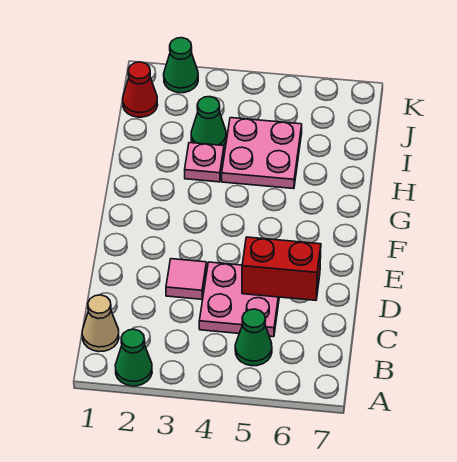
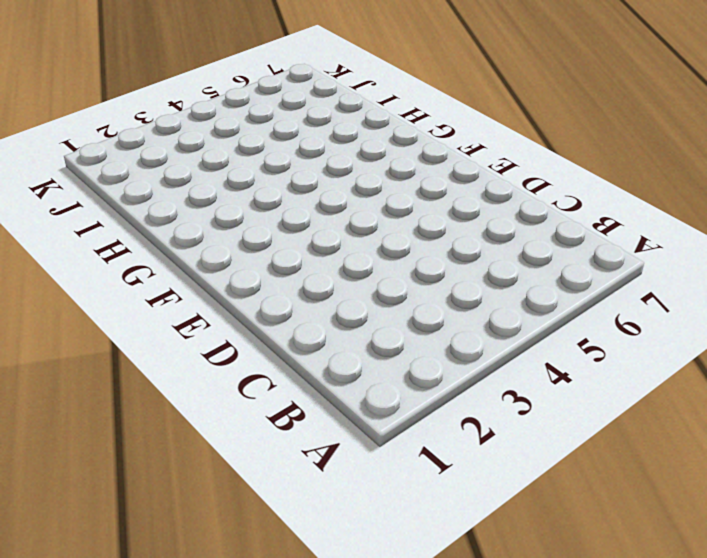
none -> green 1x1 cone [115,329,152,386]
none -> tan 1x1 cone [82,295,119,352]

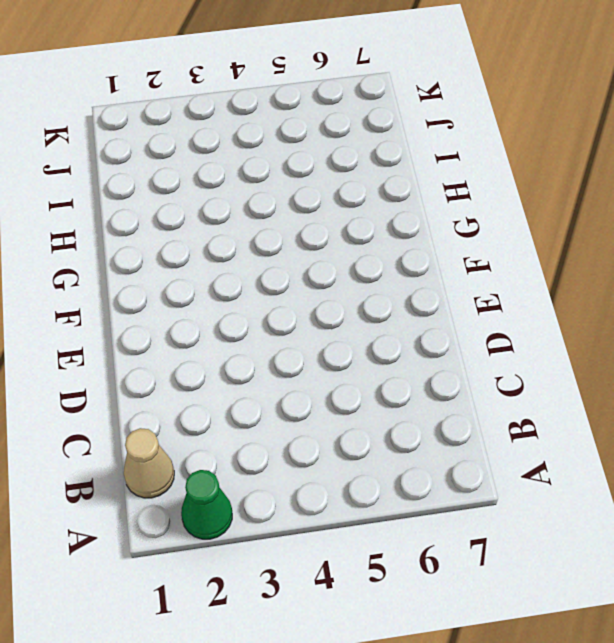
none -> green 1x1 cone [235,309,272,366]
none -> pink 2x2 plate [199,262,279,337]

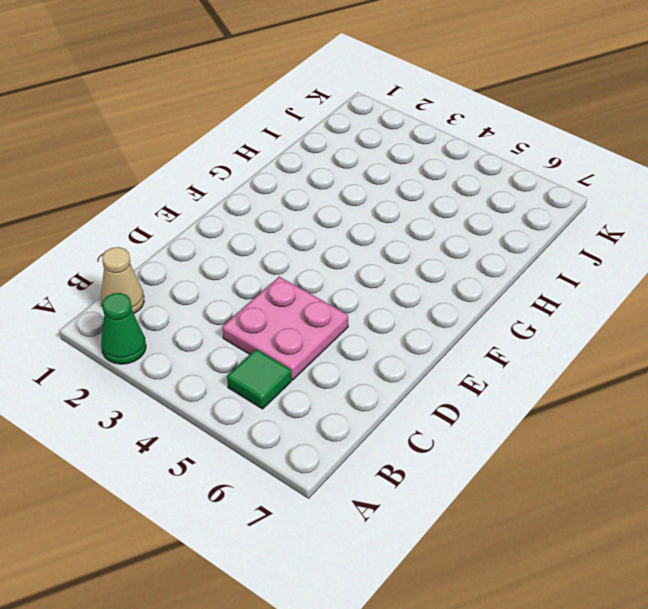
green 1x1 tile [227,349,291,409] -> green 1x1 cone [235,309,272,366]
none -> pink 1x1 tile [166,259,207,299]
none -> pink 1x1 plate [185,143,224,182]

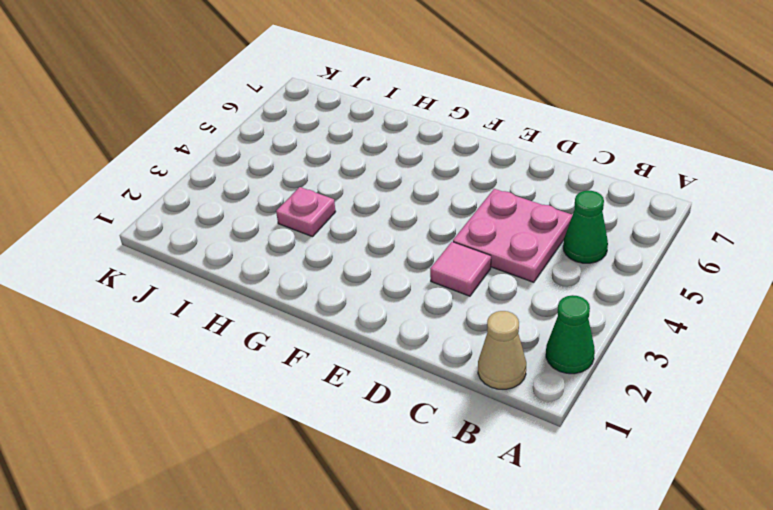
none -> pink 2x2 plate [222,118,302,189]
none -> green 1x1 cone [191,97,226,146]

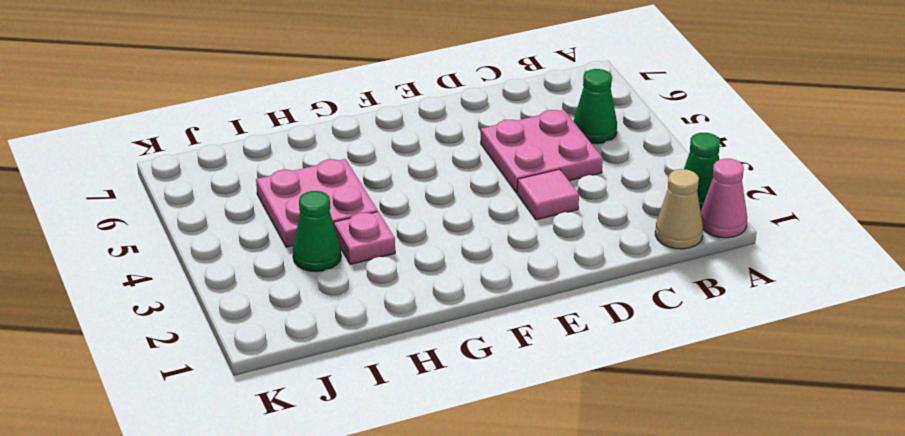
pink 1x1 cone [701,159,747,238] -> none
none -> red 1x1 cone [123,62,158,117]
none -> green 1x1 cone [164,38,198,93]

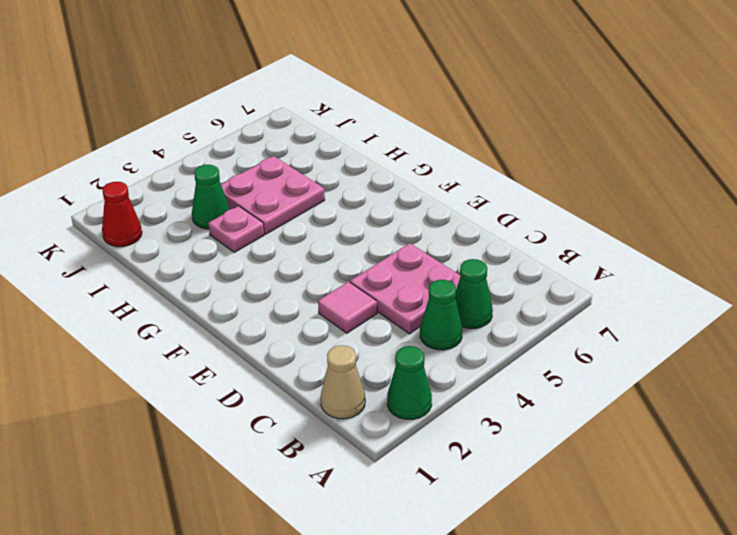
green 1x1 cone [420,280,462,350] -> green 1x1 cone moved to [164,38,198,93]
none -> red 1x2 brick [242,237,321,300]

